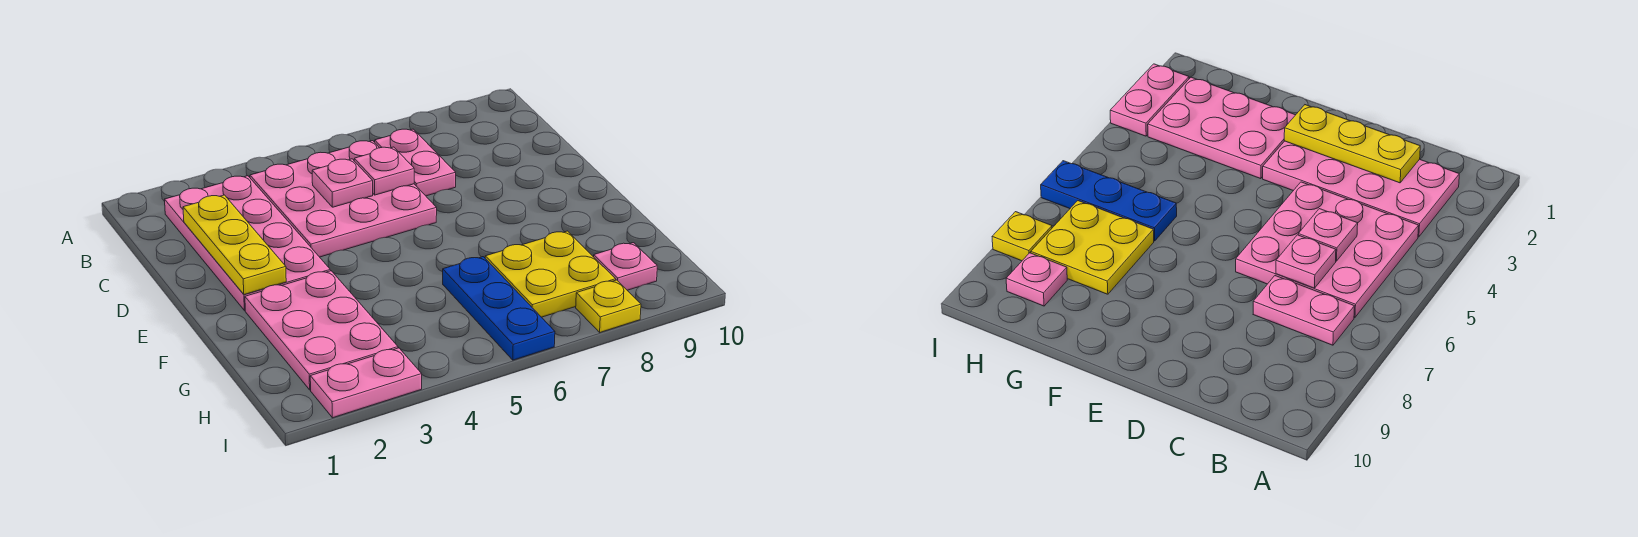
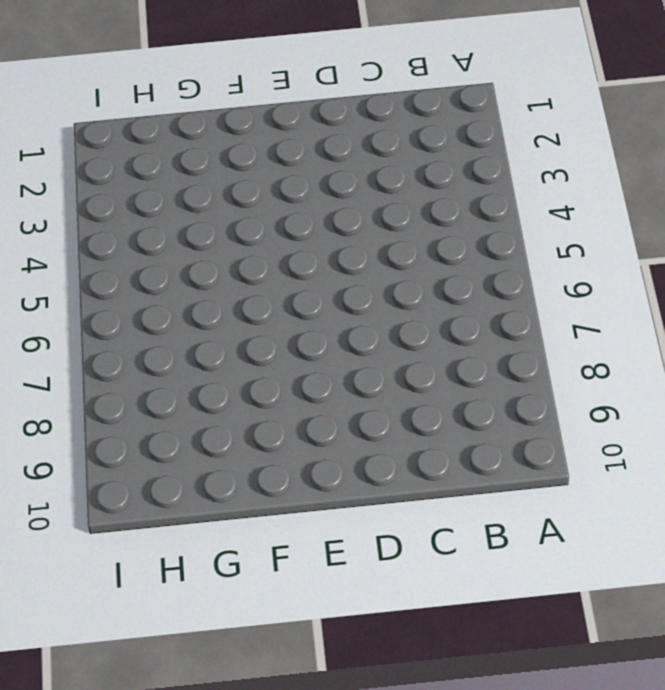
none -> pink 2x4 plate [165,176,330,311]
none -> pink 3x3 plate [250,141,437,257]
none -> pink 1x2 plate [375,129,456,196]

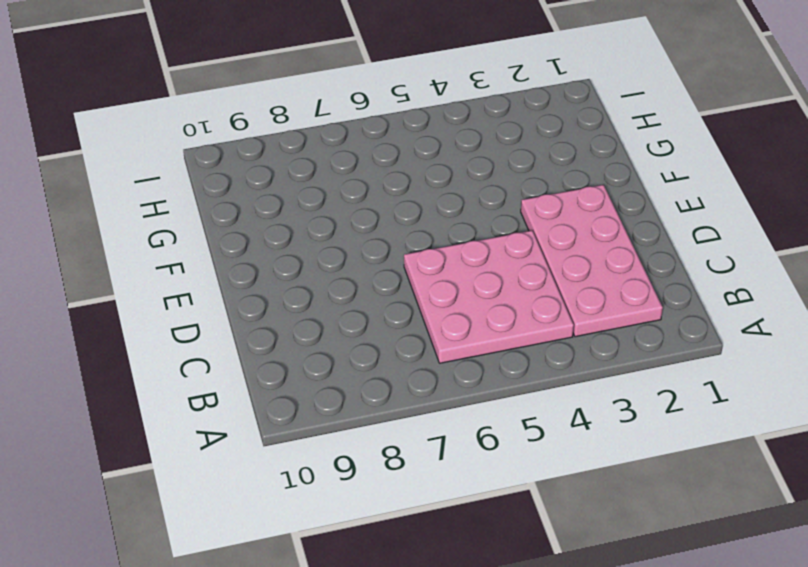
none -> pink 1x2 plate [375,129,456,196]
none -> pink 2x3 plate [245,271,398,390]
none -> blue 1x3 plate [443,257,555,360]

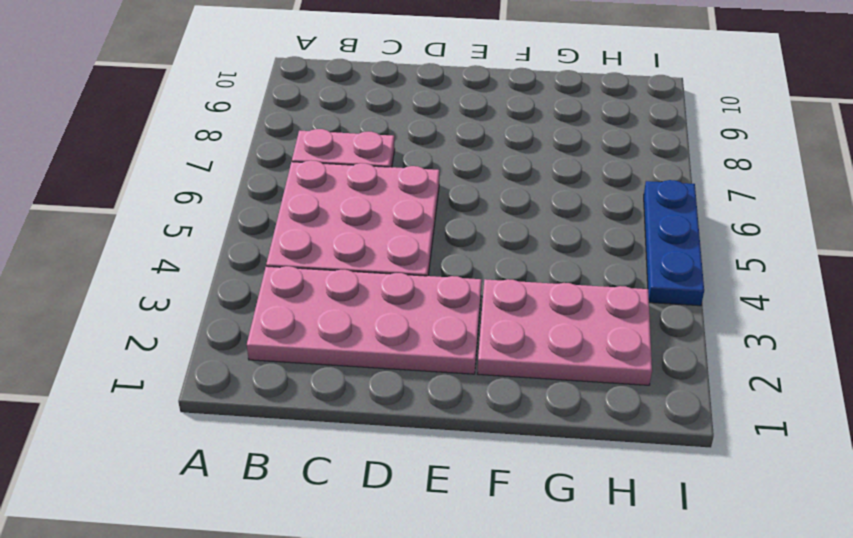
blue 1x3 plate [644,180,704,306] -> blue 1x3 plate turned to [443,257,555,360]
none -> yellow 2x2 plate [485,231,616,317]
none -> pink 1x1 plate [594,243,657,290]
none -> pink 1x2 plate [310,348,422,418]

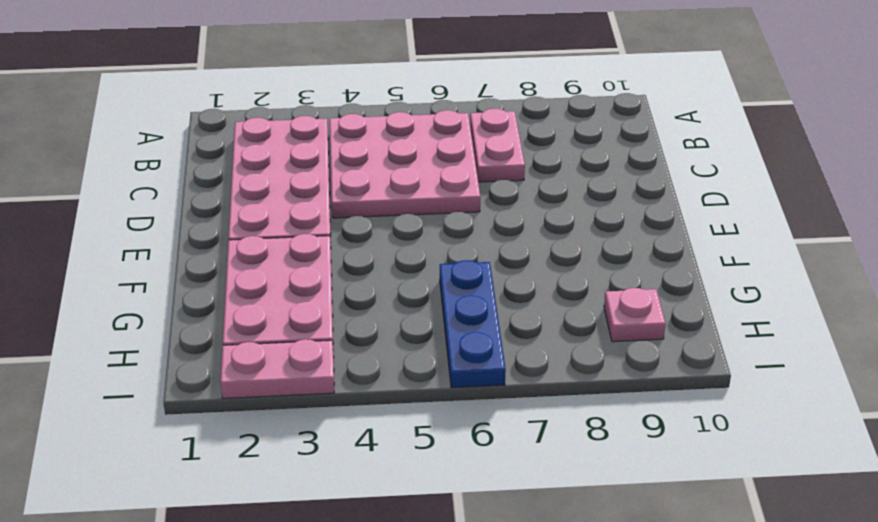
none -> yellow 2x2 plate [485,231,616,317]
none -> yellow 1x1 plate [576,280,641,332]
none -> yellow 1x3 plate [183,195,286,295]

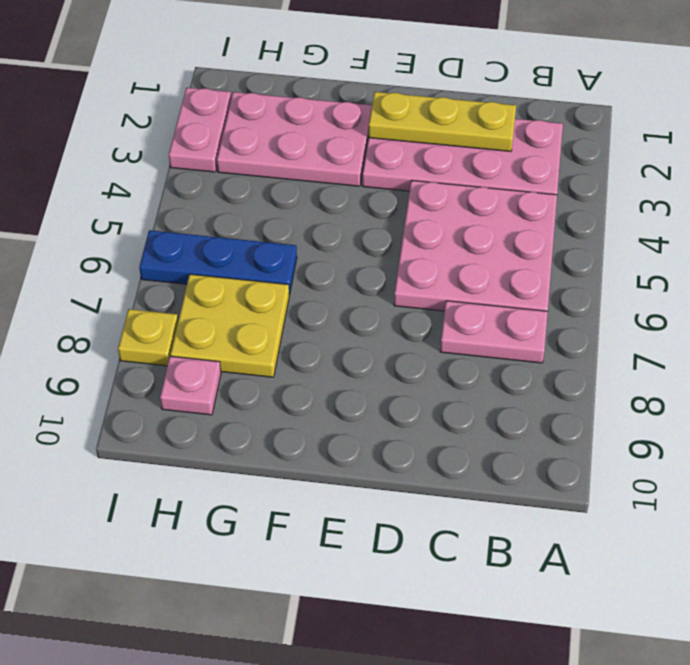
none -> pink 1x1 plate [312,159,373,207]
none -> pink 1x1 plate [354,147,414,195]

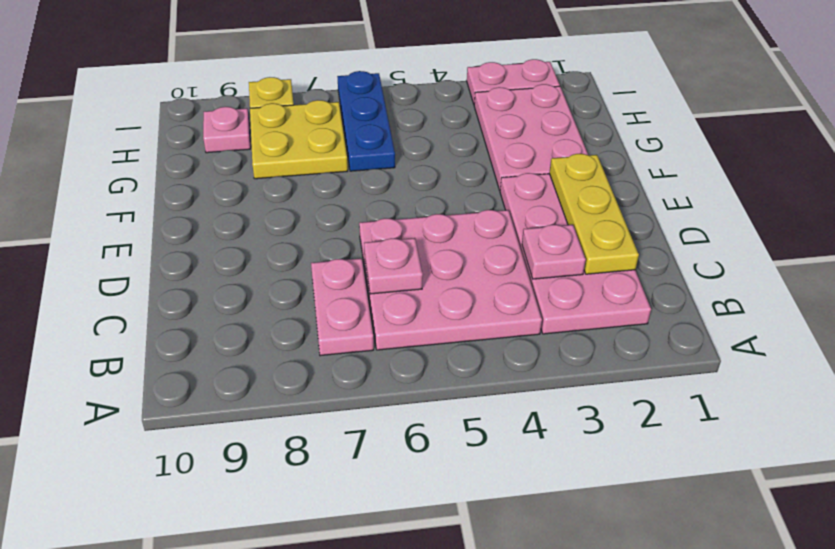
pink 1x1 plate [522,225,586,279] -> pink 1x1 plate moved to [312,159,373,207]

